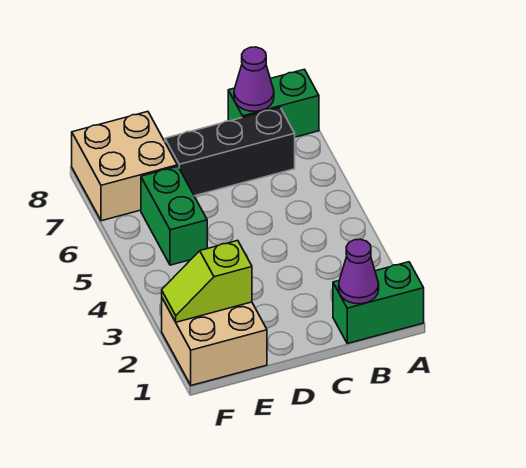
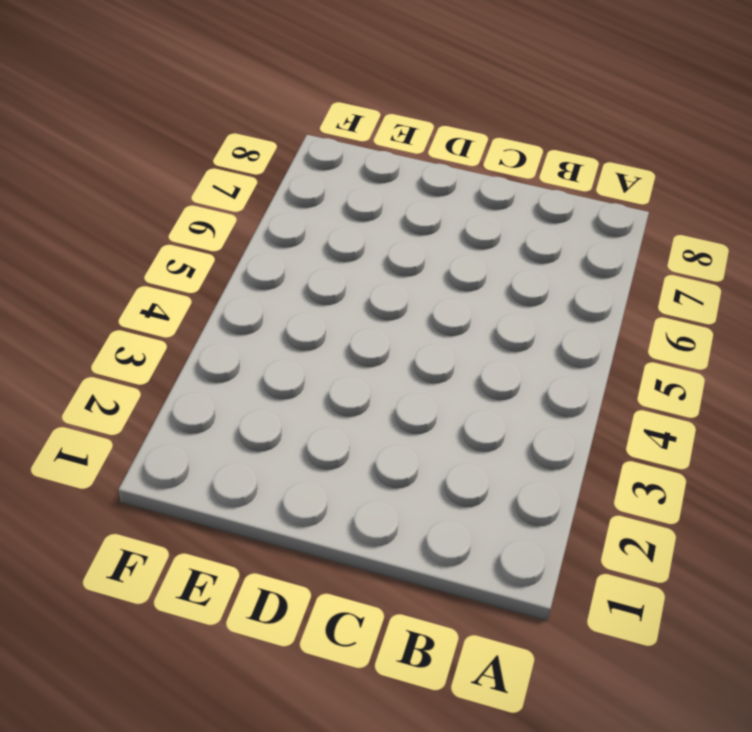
none -> green 1x2 brick [333,262,424,344]
none -> green 1x2 brick [228,69,319,137]

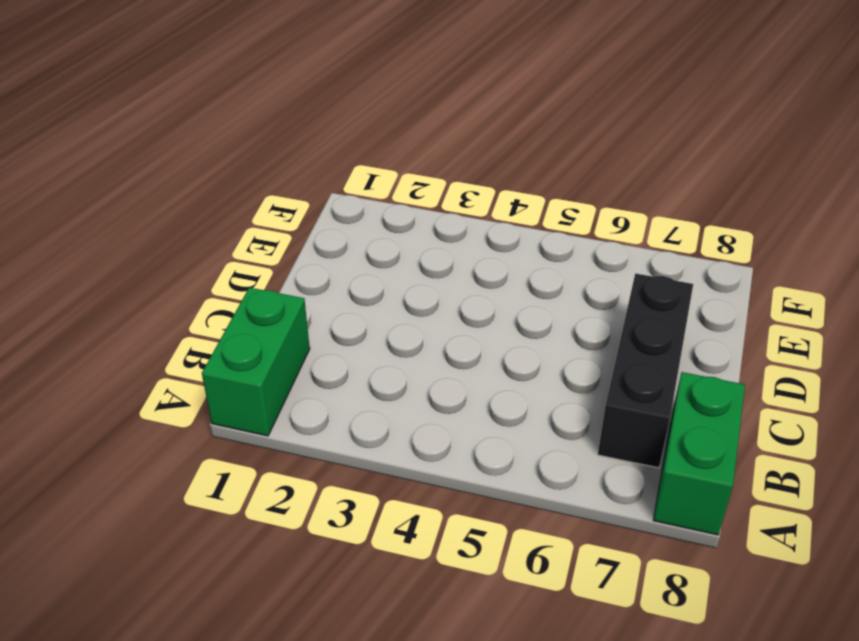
none -> tan 2x2 brick [162,298,267,386]
none -> green 1x2 brick [141,166,207,265]

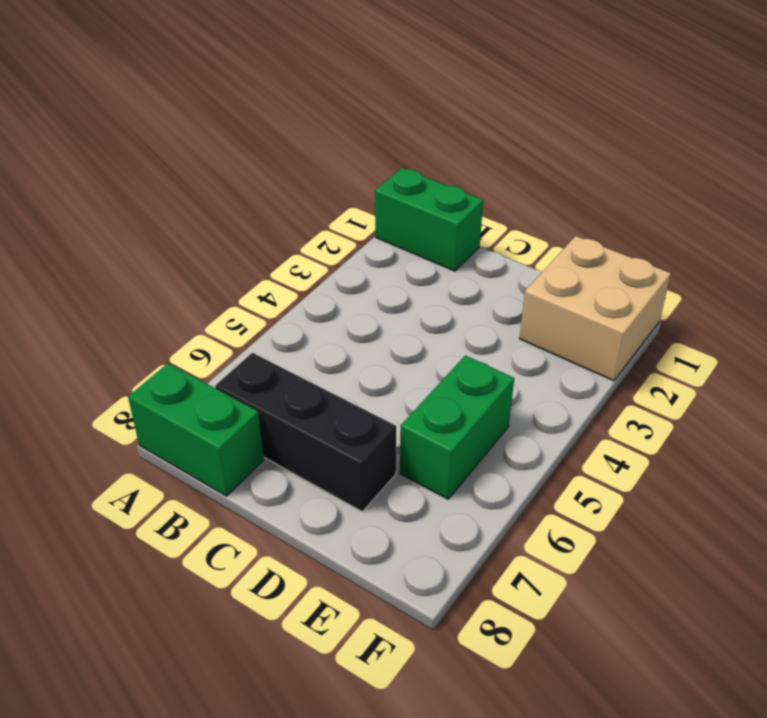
none -> tan 2x2 brick [72,112,177,221]
none -> purple 1x1 cone [339,239,379,304]

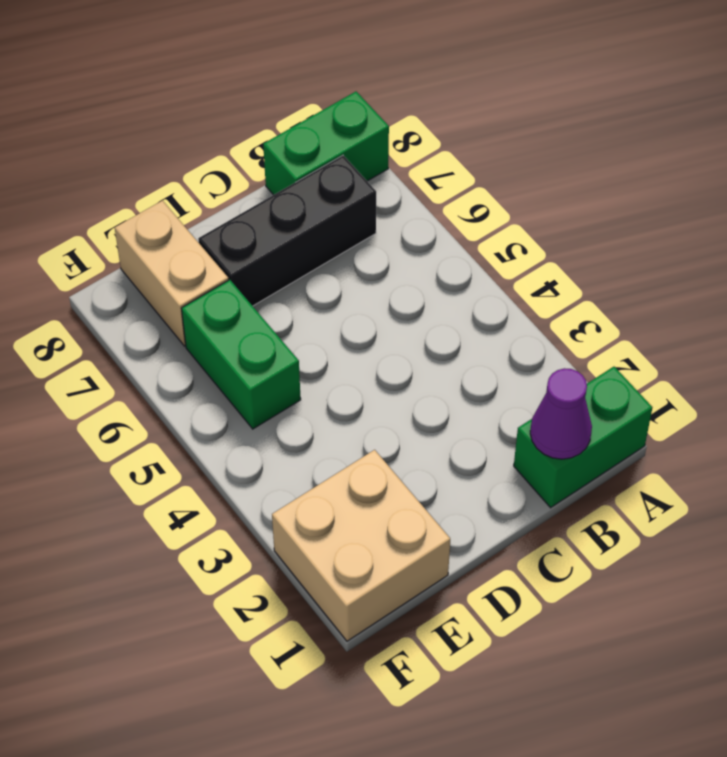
tan 1x2 brick [115,201,228,346] -> tan 2x2 brick [72,112,177,221]
none -> purple 1x1 cone [234,47,274,111]
none -> lime 1x2 slope [162,240,252,322]

